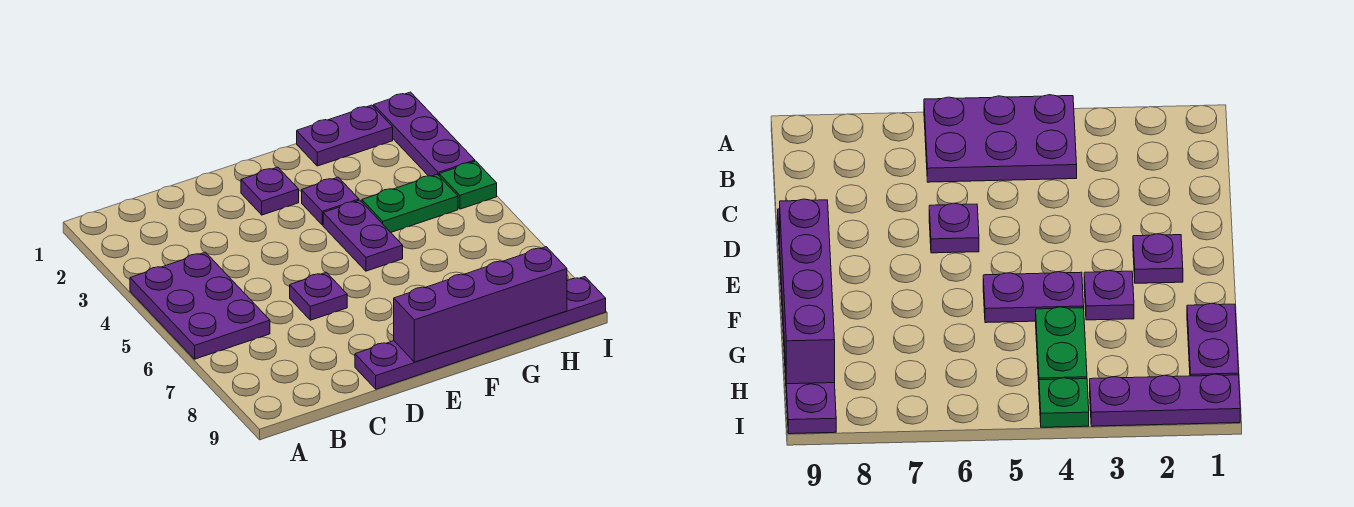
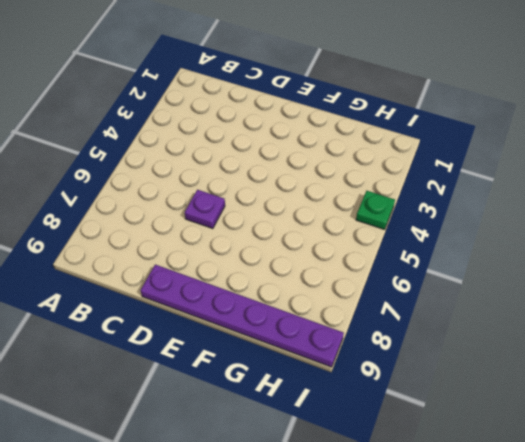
none -> purple 2x3 plate [130,252,270,359]
none -> purple 1x1 plate [241,167,299,215]

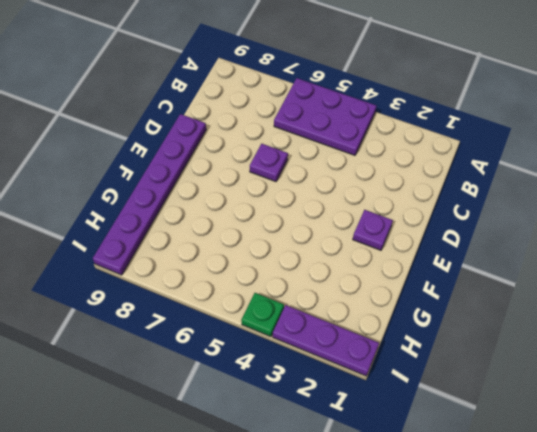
none -> purple 1x1 plate [302,177,359,225]
none -> purple 1x2 plate [323,200,403,271]

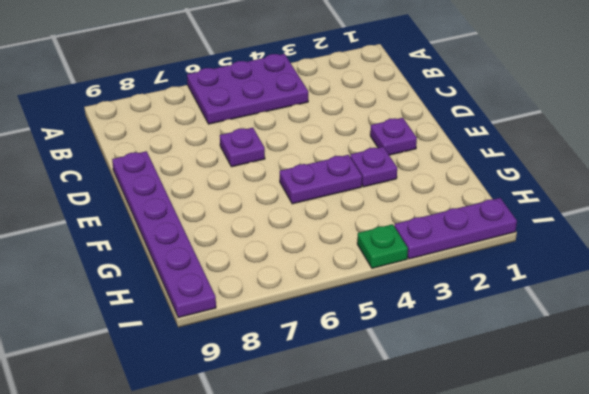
none -> purple 1x2 plate [297,105,393,166]
none -> green 1x2 plate [362,174,458,232]

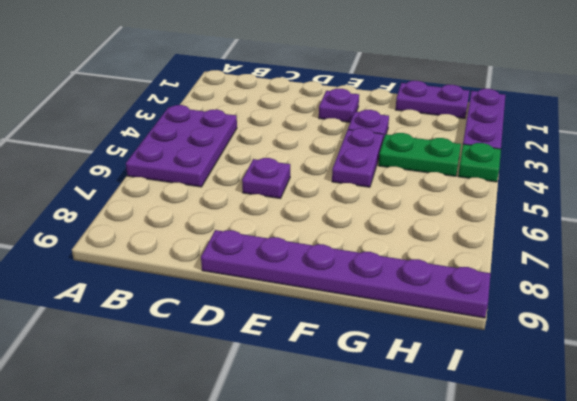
none -> purple 1x4 brick [394,247,567,362]

